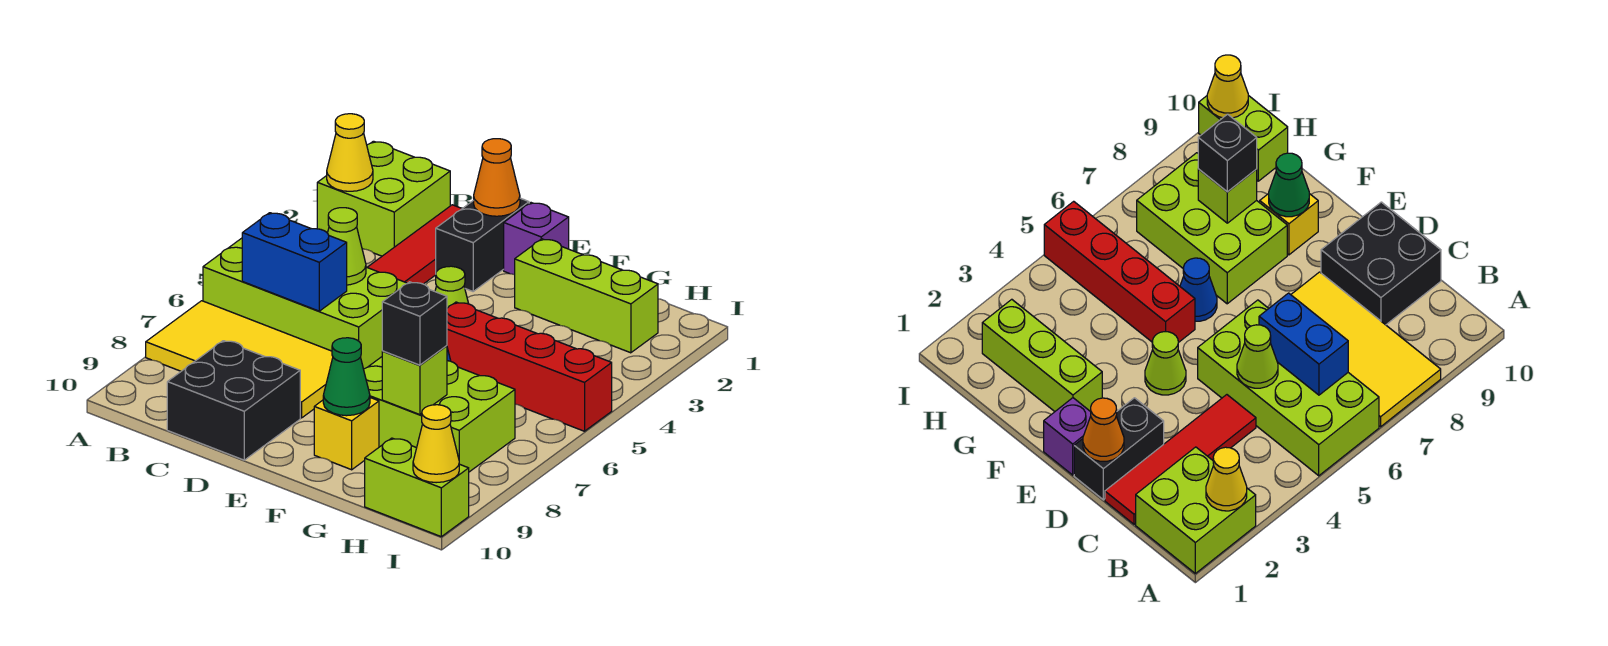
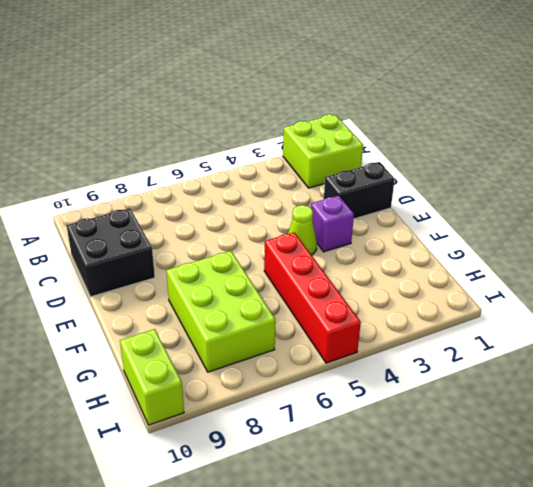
purple 1x1 brick [311,196,354,252] -> purple 1x1 brick moved to [504,203,569,275]
none -> lime 2x4 brick [203,238,407,369]
none -> yellow 2x4 tile [146,301,333,418]
none -> red 1x4 tile [367,205,462,284]

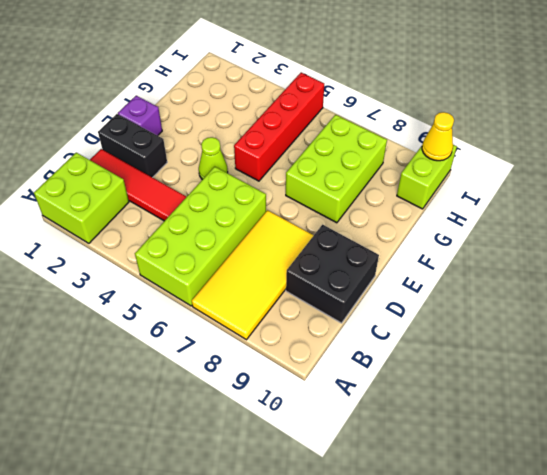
none -> lime 1x3 brick [515,239,658,353]
none -> blue 1x1 cone [1180,258,1217,321]
none -> yellow 1x1 brick [314,398,379,470]

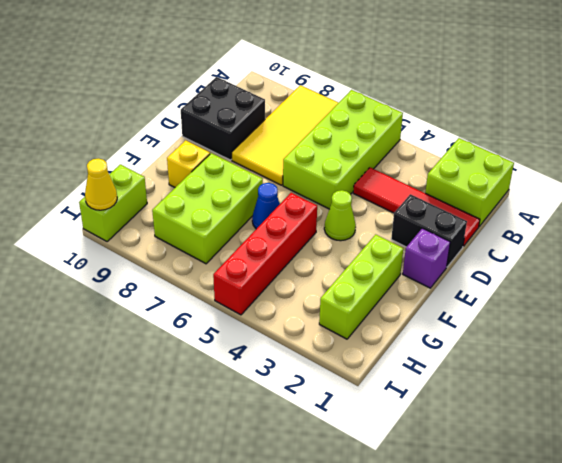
none -> yellow 1x1 cone [327,114,373,191]
none -> blue 1x2 brick [242,213,347,311]
none -> lime 1x1 cone [328,208,366,285]

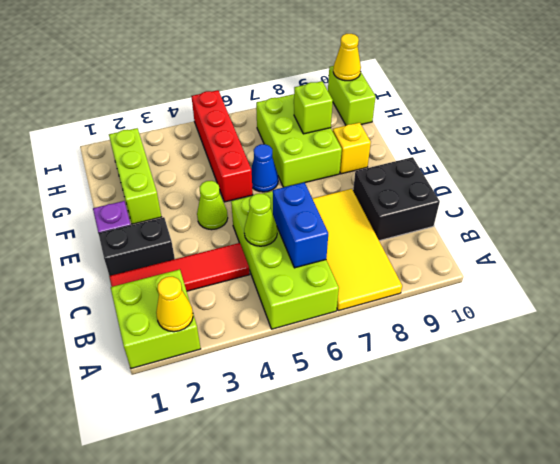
none -> orange 1x1 cone [474,139,520,216]
none -> green 1x1 cone [323,338,370,416]
none -> black 1x1 brick [382,282,447,365]

